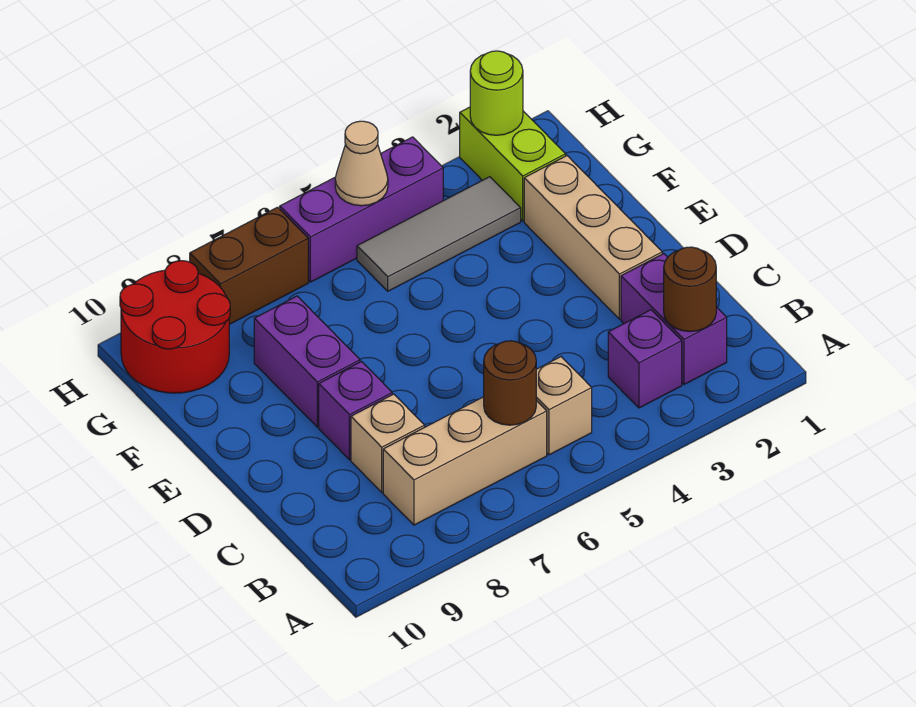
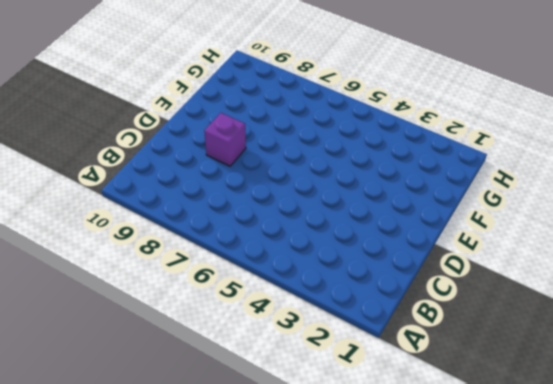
none -> purple 1x2 brick [621,254,727,384]
none -> purple 1x1 brick [608,310,682,408]
none -> tan 1x1 brick [536,357,592,455]

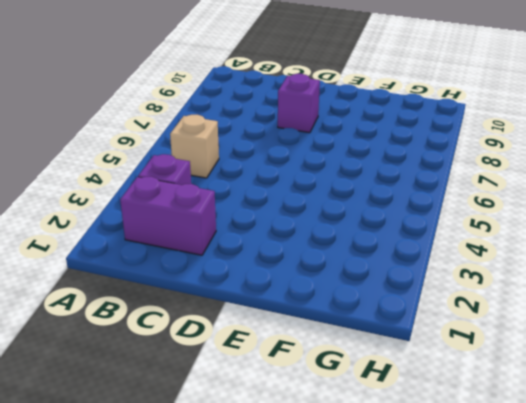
none -> tan 1x3 brick [383,397,547,525]
none -> tan 1x1 brick [351,394,425,492]
none -> tan 1x3 brick [524,156,662,319]

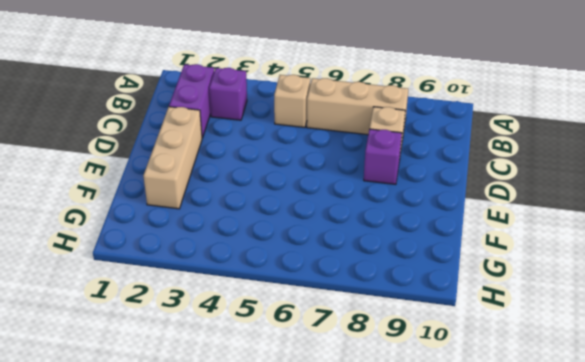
none -> purple 1x2 brick [254,296,360,427]
none -> lime 1x2 brick [460,107,566,221]
none -> grey 1x3 tile [357,177,521,291]

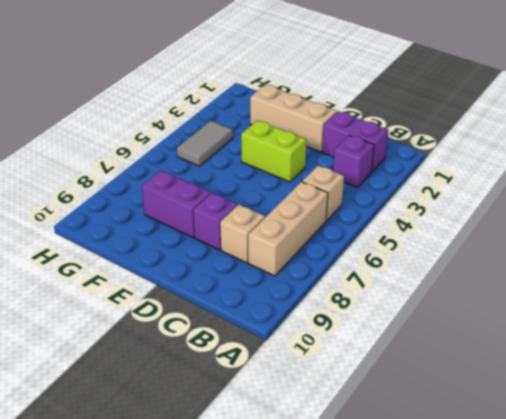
lime 1x2 brick [241,120,306,182] -> lime 1x2 brick moved to [460,107,566,221]
grey 1x2 tile [177,121,233,166] -> grey 1x3 tile [357,177,521,291]
none -> red 2x2 round brick [120,261,230,393]
none -> purple 1x3 brick [280,137,443,282]
none -> brown 1x2 brick [190,207,308,324]

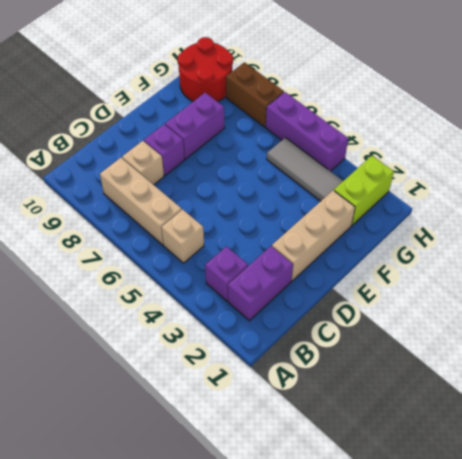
none -> brown 1x1 round brick [664,247,716,332]
none -> brown 1x1 round brick [484,341,536,425]
none -> lime 1x1 round brick [470,51,523,135]

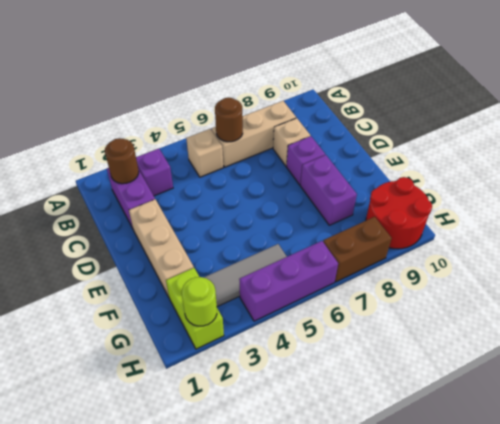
none -> tan 1x1 cone [335,121,388,206]

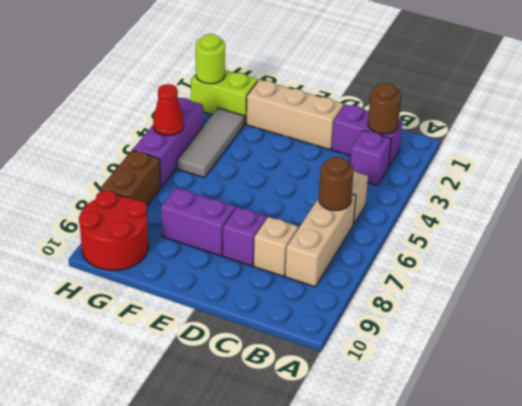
red 1x1 cone [153,84,184,136] -> tan 1x1 cone [335,121,388,206]

